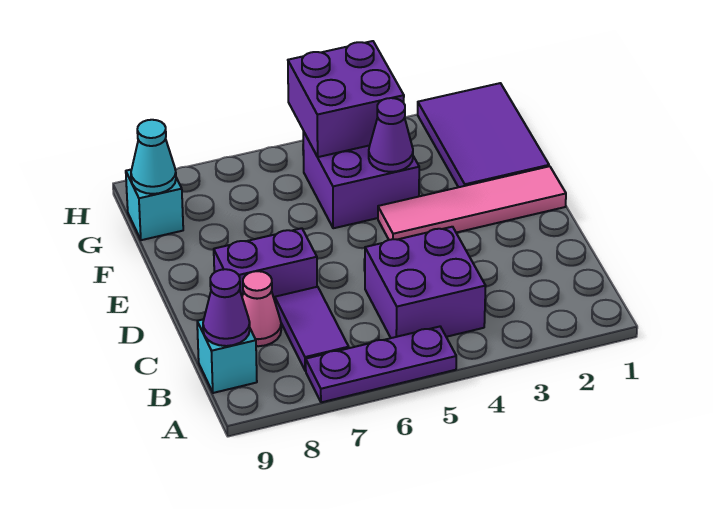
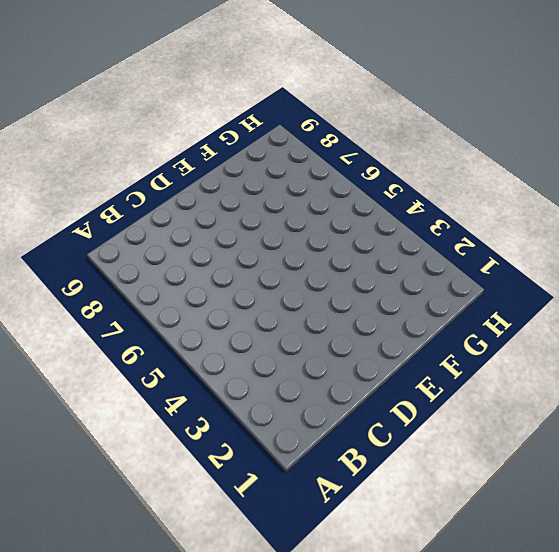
none -> purple 1x3 plate [306,327,456,402]
none -> purple 2x2 brick [365,227,486,338]
none -> purple 1x2 tile [275,287,349,371]

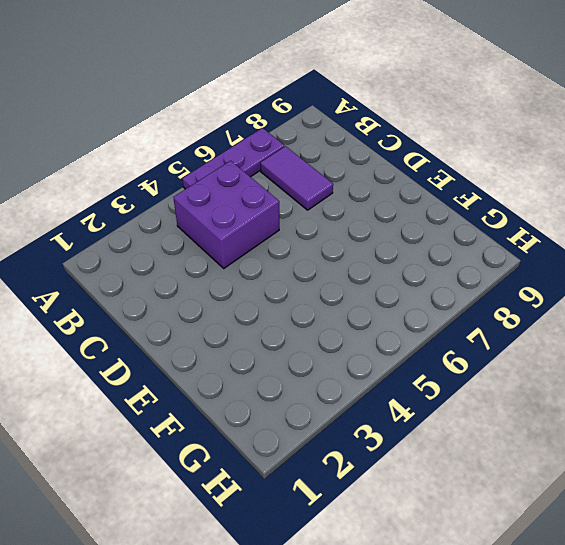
none -> cyan 1x1 brick [197,319,257,393]
none -> pink 1x1 cone [242,271,281,346]
none -> purple 1x2 brick [214,228,317,301]

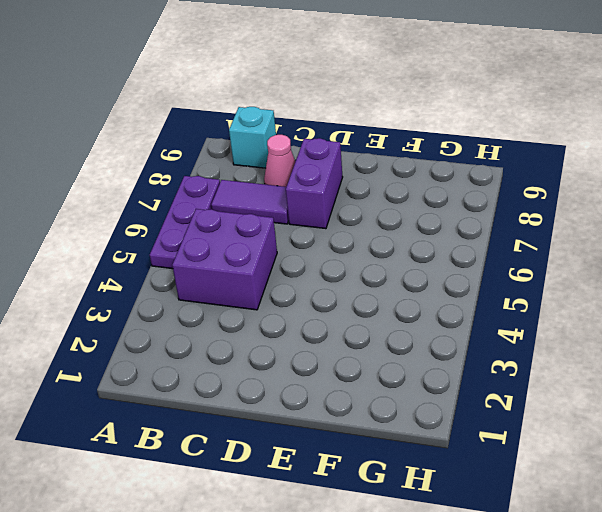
none -> pink 1x4 tile [378,166,566,240]
none -> purple 2x3 tile [418,83,549,187]
none -> purple 2x2 brick [303,131,419,228]

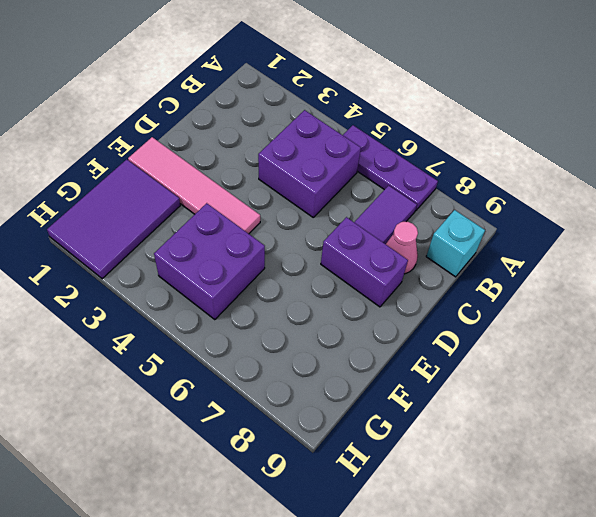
none -> cyan 1x1 brick [126,169,183,240]
none -> purple 1x1 cone [203,269,250,346]
none -> purple 1x1 cone [369,98,413,172]

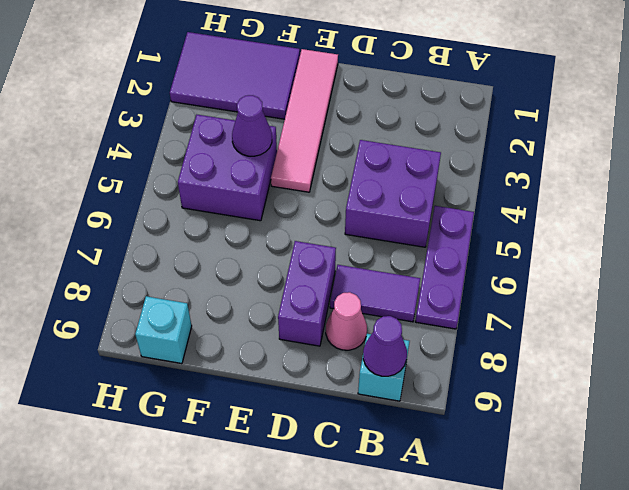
none -> purple 2x2 brick [288,41,404,157]
none -> cyan 1x1 cone [131,120,176,194]

